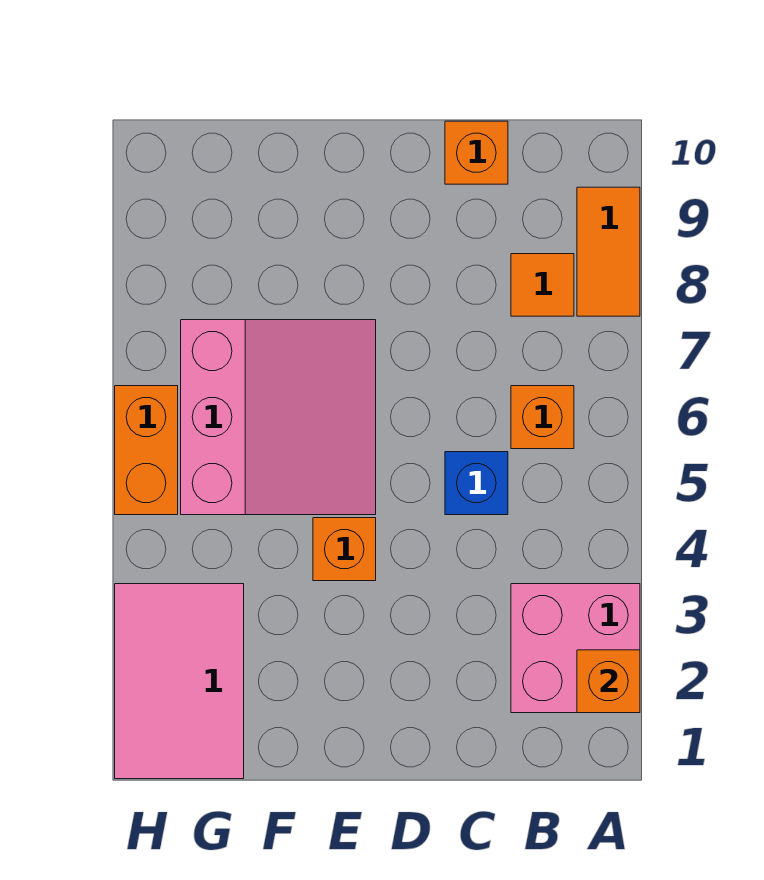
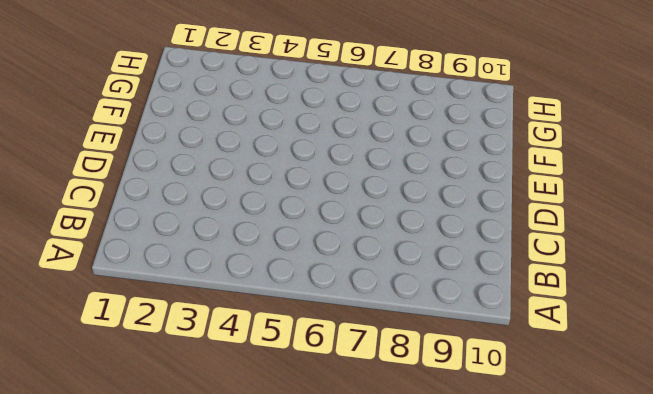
none -> pink 2x2 brick [511,584,640,713]
none -> orange 1x2 tile [577,187,640,316]

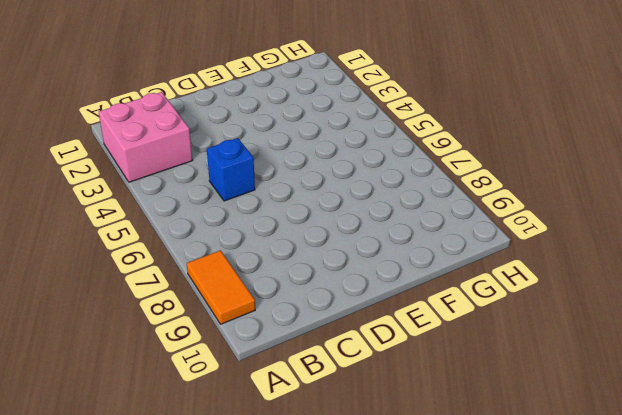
none -> orange 1x1 brick [511,386,574,449]
none -> orange 1x1 tile [511,254,574,316]

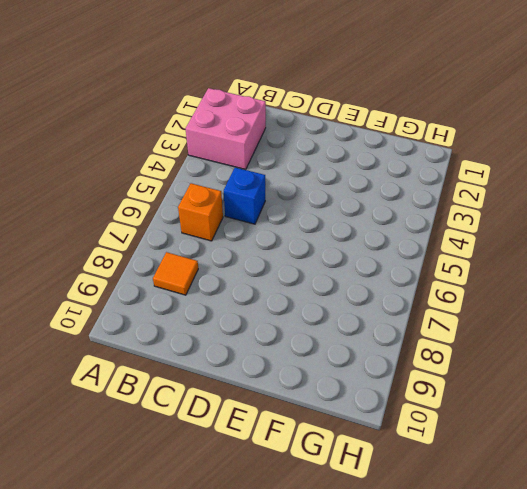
none -> orange 1x2 tile [577,187,640,316]
none -> orange 1x1 brick [445,121,508,184]

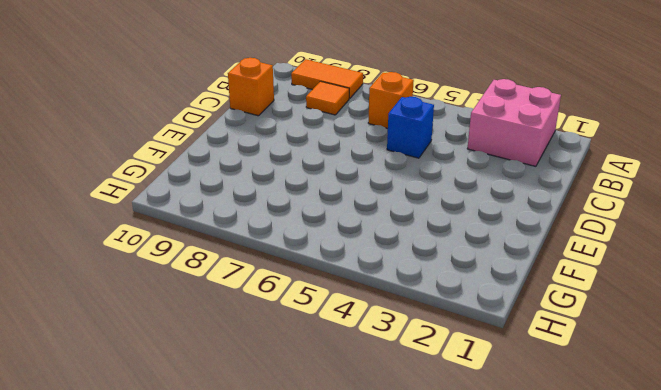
none -> orange 1x1 brick [313,518,376,581]
none -> pink 3x3 slope [181,320,376,515]

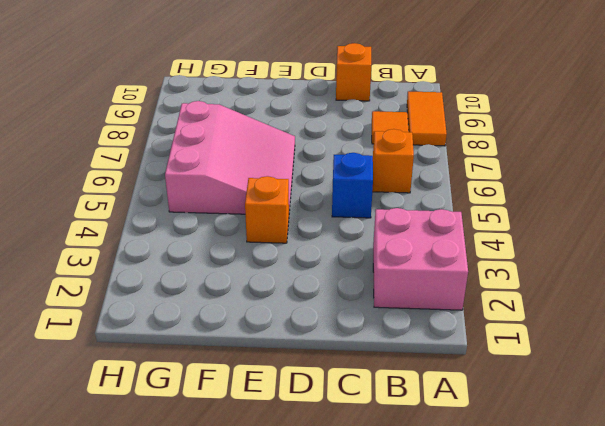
none -> pink 2x3 tile [115,584,244,779]
none -> orange 1x2 brick [115,386,178,515]

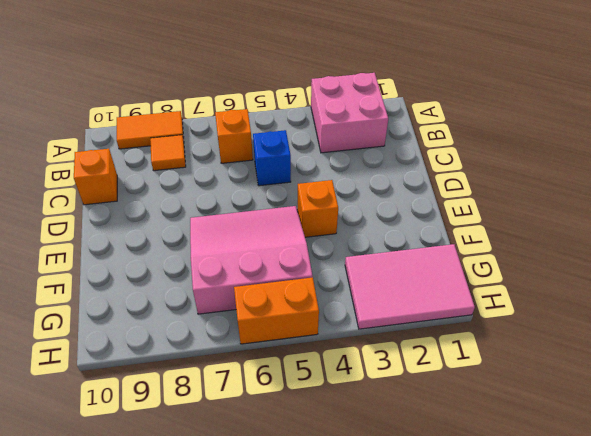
none -> orange 1x1 brick [577,650,640,713]

